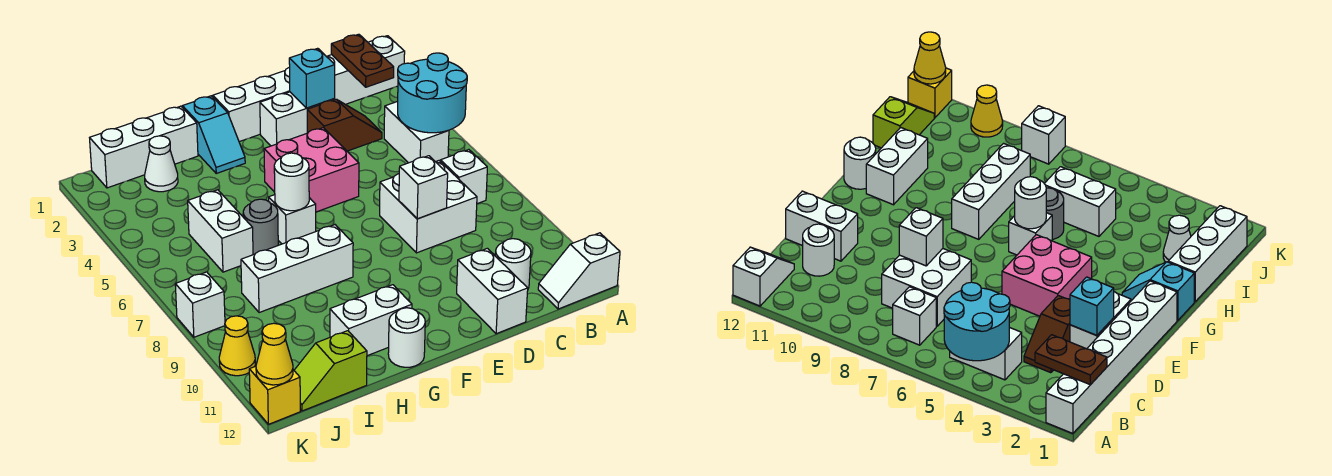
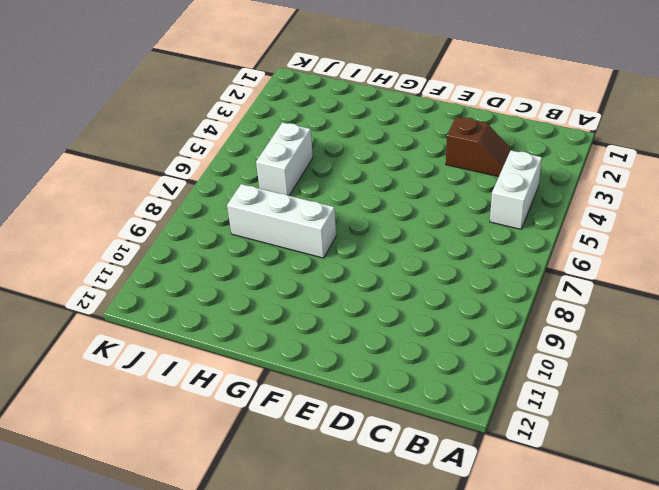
none -> white 1x6 brick [213,36,405,142]
none -> white 1x2 slope [538,233,620,309]
none -> white 1x1 brick [441,150,487,204]

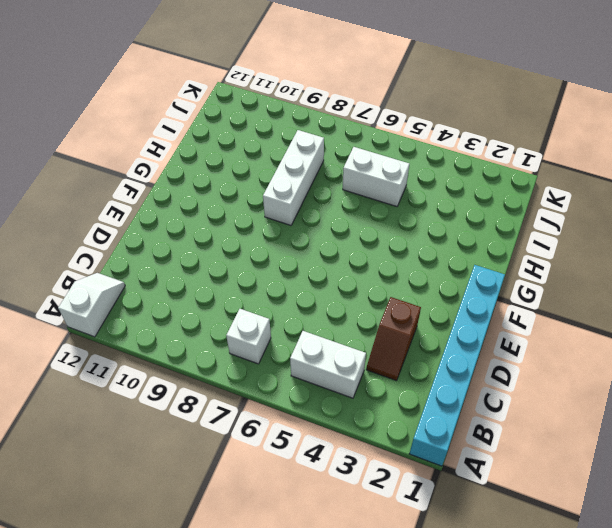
cyan 1x6 brick [409,265,505,466] -> white 1x6 brick [213,36,405,142]
none -> white 2x2 brick [380,161,477,253]
none -> white 1x1 round brick [495,239,531,288]
none -> white 1x2 brick [260,92,335,146]

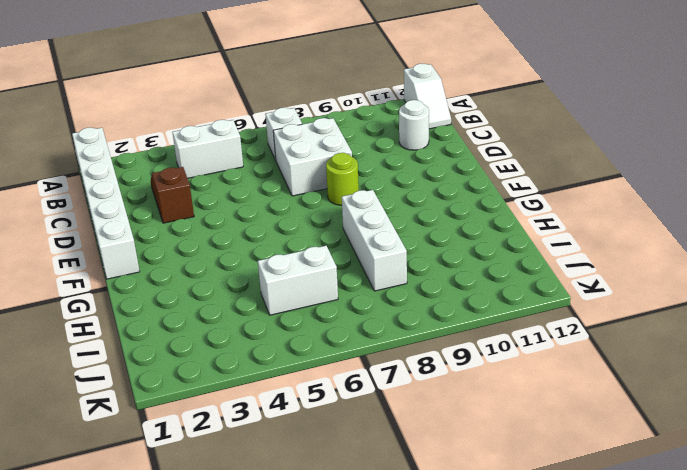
lime 1x1 round brick [326,153,359,205] -> none
none -> white 1x2 brick [260,92,335,146]
none -> white 1x2 brick [457,248,528,334]
none -> pink 2x2 brick [264,128,359,212]

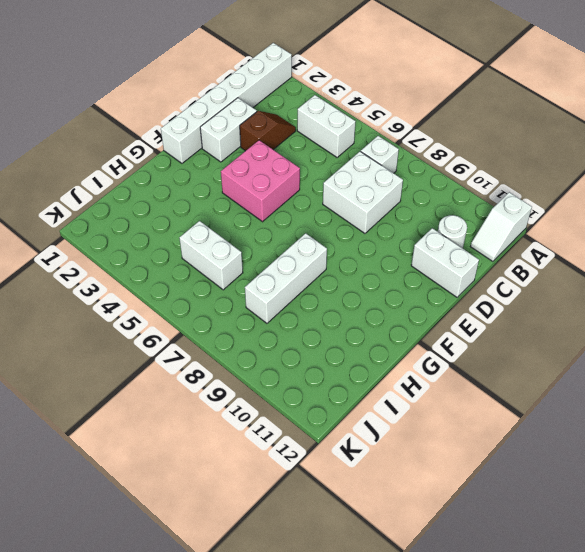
none -> cyan 1x2 slope [182,96,245,173]
none -> white 1x1 brick [269,195,316,244]
none -> white 1x2 brick [330,285,412,356]

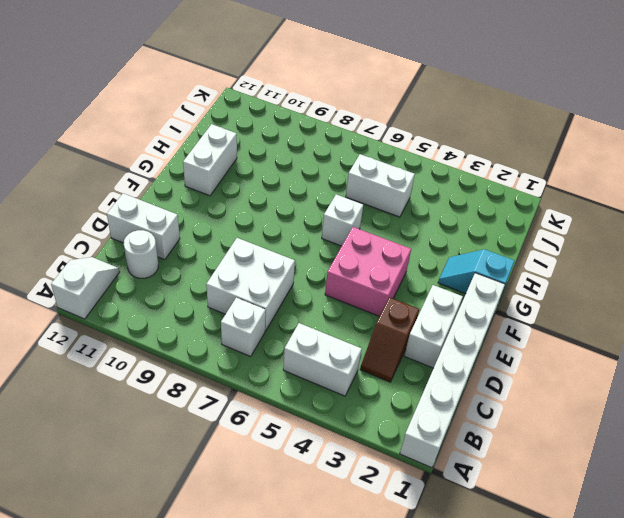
none -> white 1x3 brick [241,225,353,313]
none -> white 1x1 round brick [388,308,425,367]
none -> white 1x3 brick [90,106,198,188]

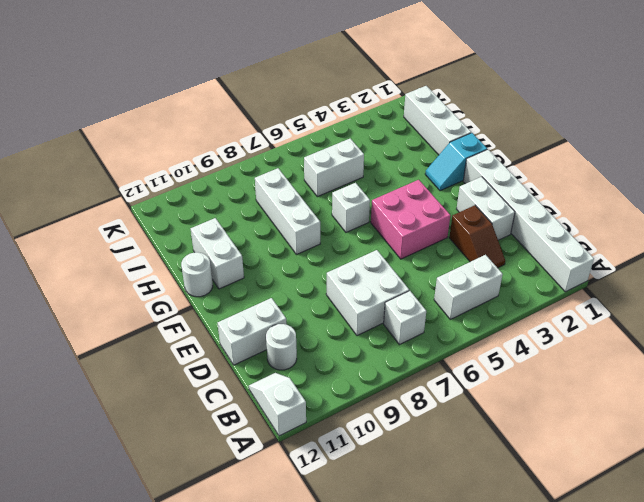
none -> grey 1x1 round brick [243,199,278,255]
none -> white 1x1 cone [145,136,178,192]
none -> lime 1x2 slope [294,331,367,411]

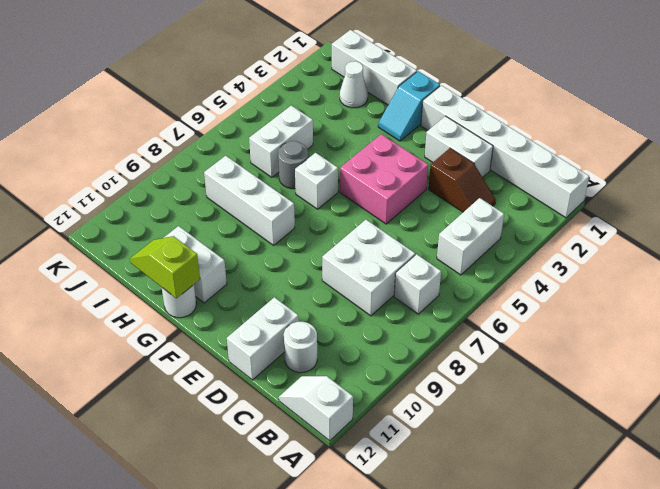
lime 1x2 slope [130,236,200,298] -> lime 1x2 slope moved to [294,331,367,411]
none -> white 1x1 brick [175,272,225,337]
none -> yellow 1x1 cone [219,316,255,376]
none -> yellow 1x1 brick [249,366,300,424]

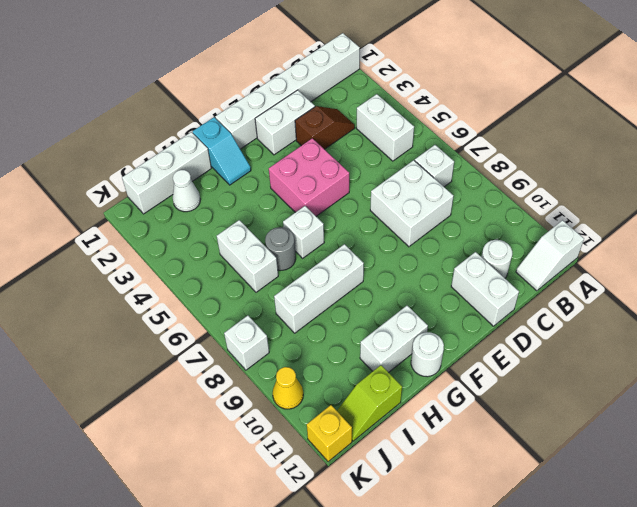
none -> cyan 2x2 round brick [398,53,467,133]
none -> brown 1x2 plate [331,34,394,87]
none -> cyan 1x1 brick [289,48,335,108]

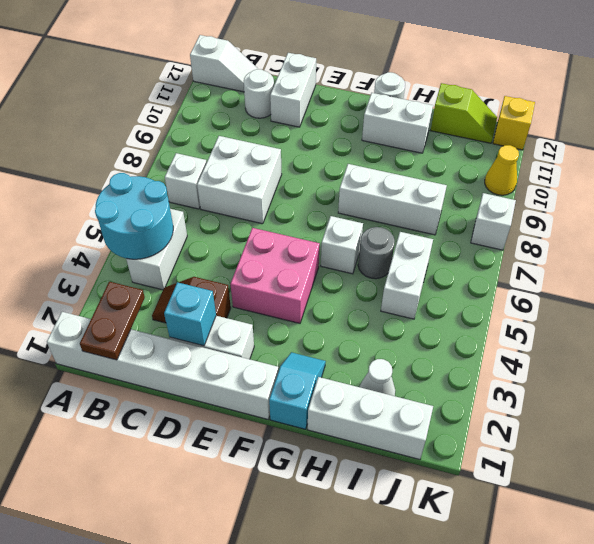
none -> white 1x1 brick [399,156,448,219]
none -> white 1x1 round brick [274,153,309,211]
none -> yellow 1x1 cone [256,323,293,385]

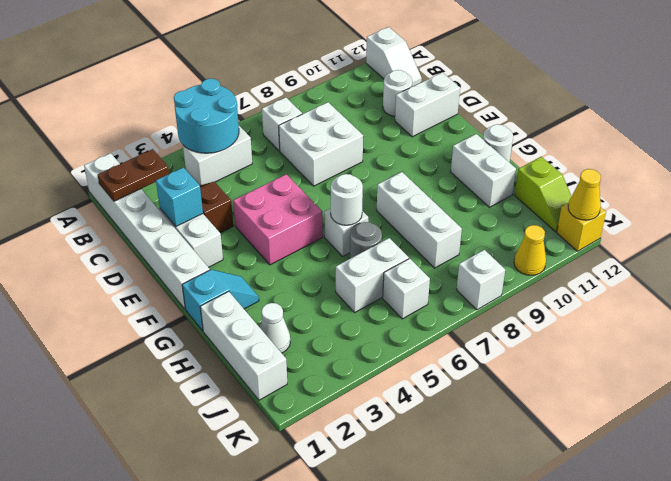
white 1x1 brick [383,258,430,319] -> white 1x1 brick moved to [399,156,448,219]

